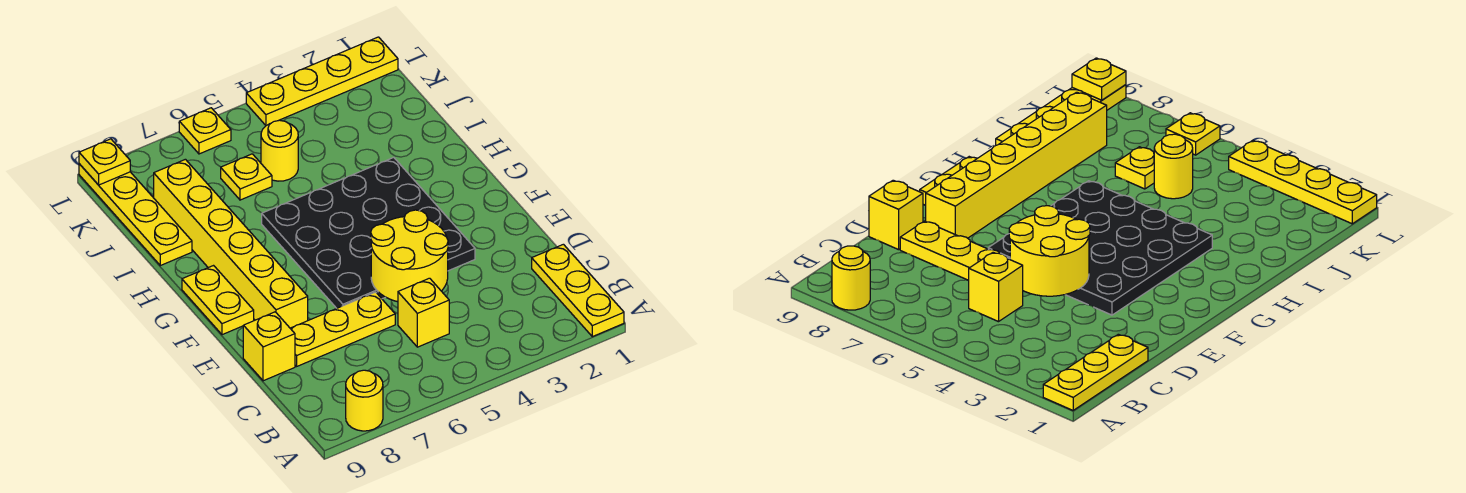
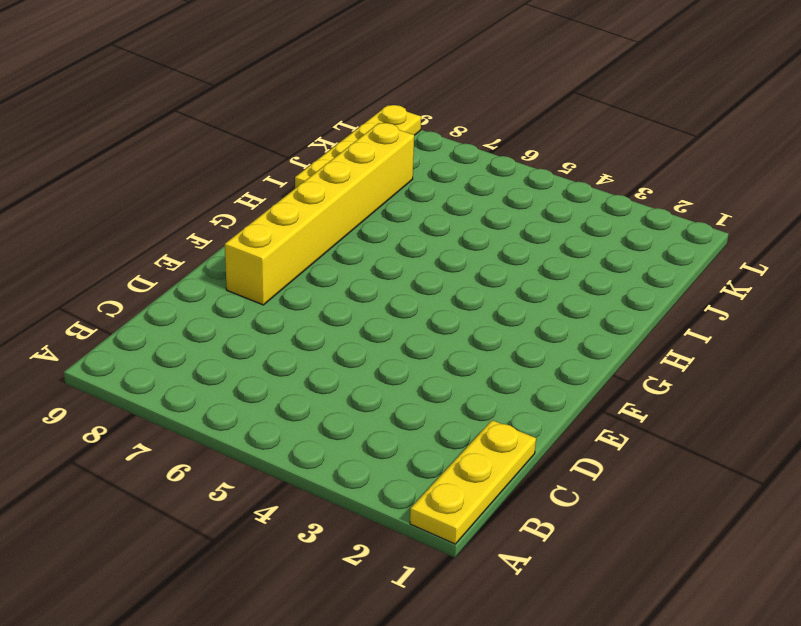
none -> yellow 1x1 round brick [346,370,383,431]
none -> yellow 1x1 brick [398,278,449,347]
none -> yellow 1x3 plate [290,292,395,366]

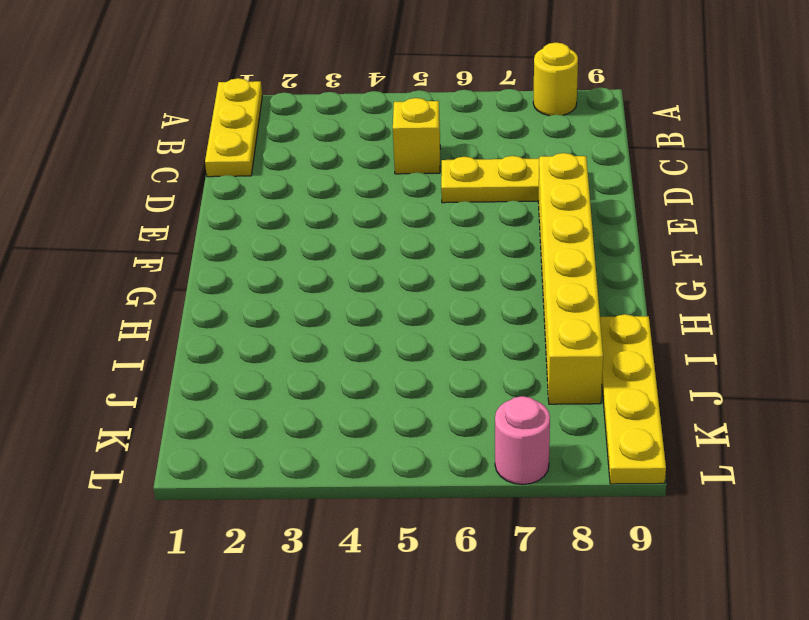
pink 1x1 round brick [495,396,550,485] -> none
none -> yellow 1x1 brick [243,312,295,381]
none -> black 4x4 plate [262,158,475,308]
none -> yellow 1x2 plate [182,266,254,335]

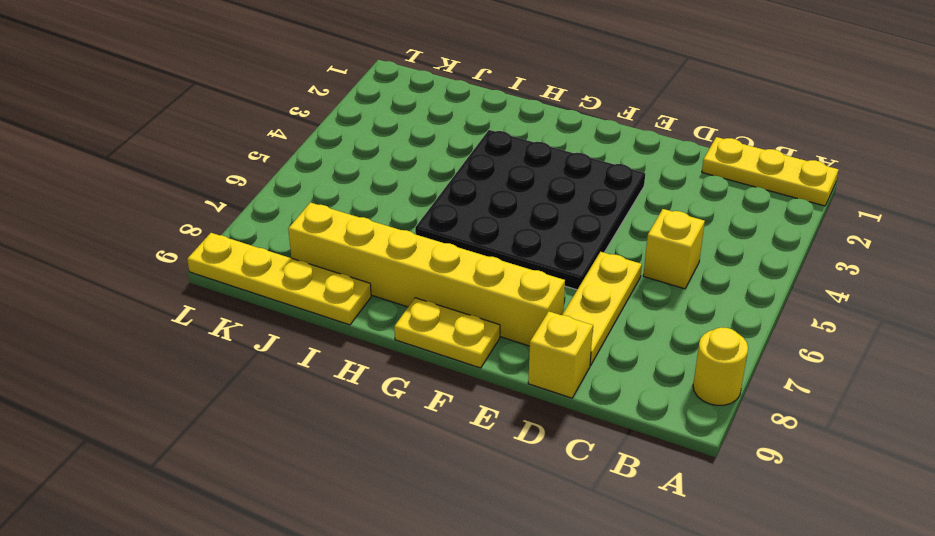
none -> yellow 1x1 round brick [261,120,298,181]
none -> yellow 1x1 plate [221,154,272,200]
none -> yellow 1x4 plate [246,37,398,126]

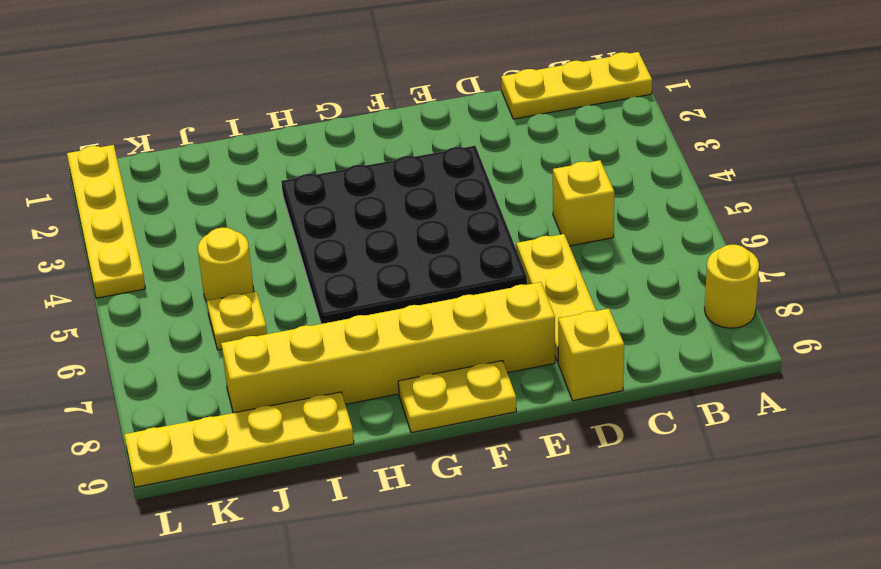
none -> yellow 1x1 plate [179,108,231,154]
none -> yellow 2x2 round brick [371,210,448,302]
none -> yellow 1x1 plate [79,139,130,185]

